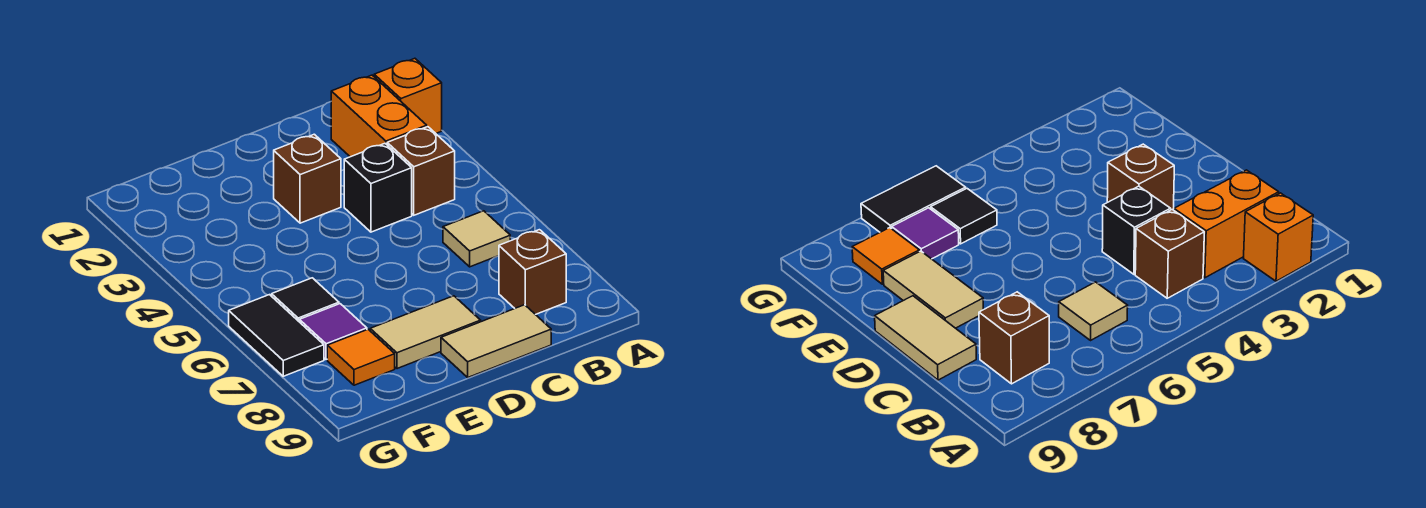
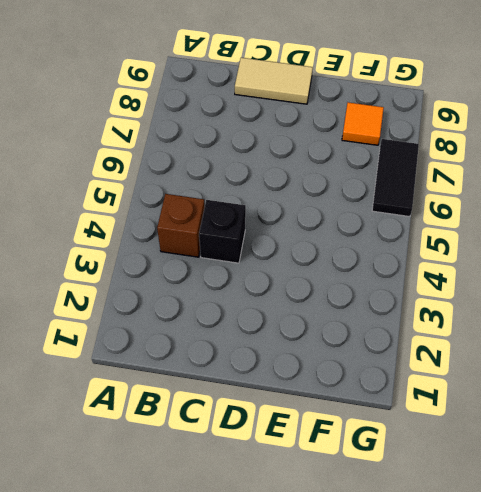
none -> orange 1x1 brick [374,58,442,133]
none -> orange 1x2 brick [331,75,427,157]
none -> tan 1x1 tile [443,211,510,267]

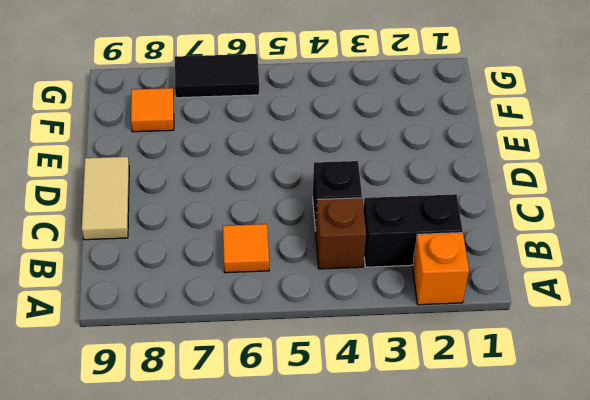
black 1x2 brick [364,194,463,267] -> orange 1x2 brick [331,75,427,157]
orange 1x1 tile [223,224,269,273] -> tan 1x1 tile [443,211,510,267]
none -> brown 1x1 brick [499,230,566,315]
none -> brown 1x1 brick [274,134,341,223]
none -> tan 1x2 tile [370,296,481,369]

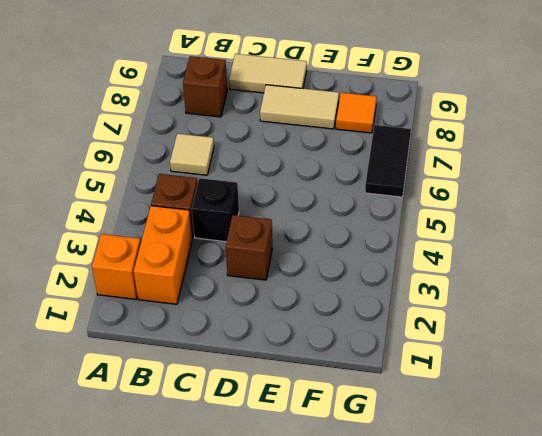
none -> black 1x1 tile [272,278,339,321]
none -> purple 1x1 tile [299,304,367,360]

